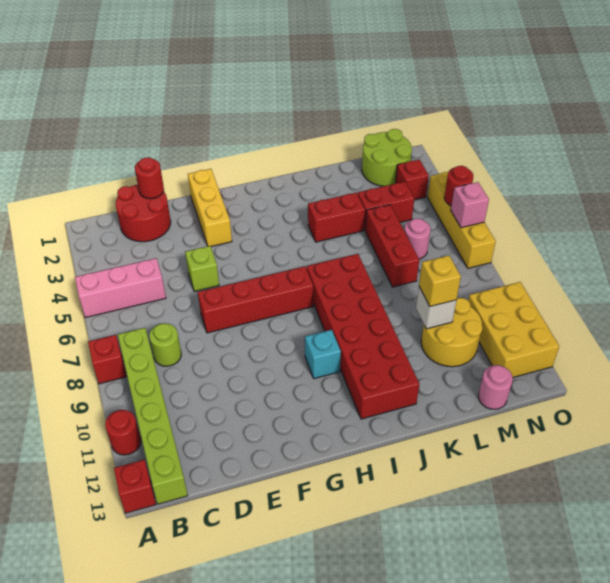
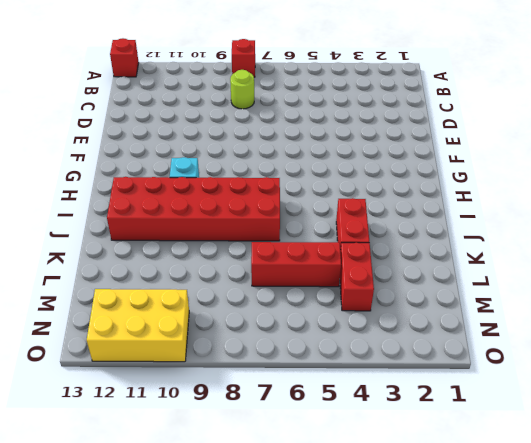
none -> pink 1x3 brick [75,258,166,318]
none -> red 1x1 round brick [105,410,141,455]
none -> lime 1x6 brick [118,328,188,504]

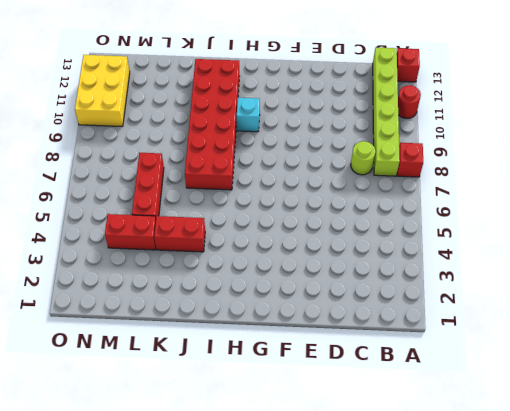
none -> pink 1x3 brick [75,258,166,318]
none -> red 2x2 round brick [116,185,171,242]
none -> lime 1x1 brick [185,246,219,292]

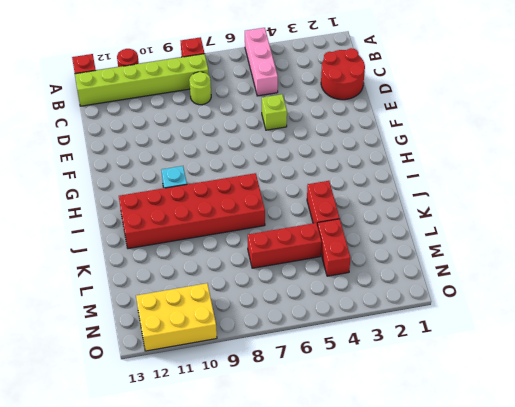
none -> red 1x4 brick [198,266,313,333]
none -> yellow 1x3 brick [188,169,232,246]
none -> yellow 2x2 round brick [421,298,483,367]

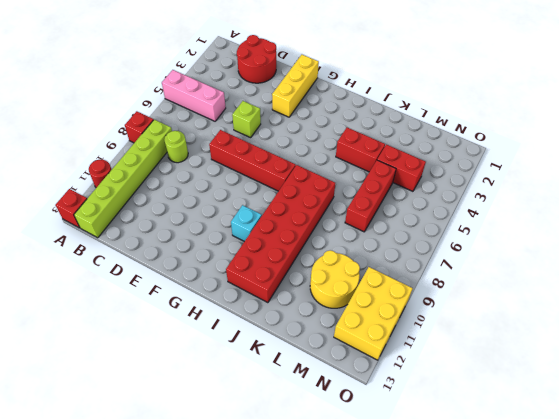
none -> lime 2x2 round brick [362,129,412,186]
none -> pink 1x1 round brick [405,219,431,259]
none -> pink 1x1 round brick [478,365,513,409]

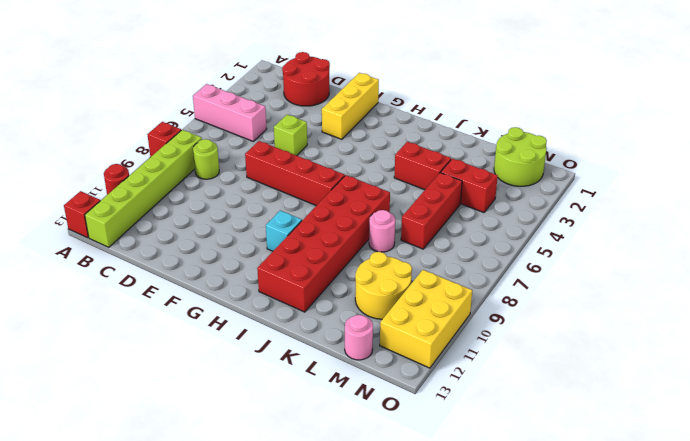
pink 1x1 round brick [369,210,395,252] -> pink 1x1 round brick moved to [405,219,431,259]
none -> red 1x1 brick [396,160,429,200]
none -> yellow 1x4 brick [428,172,496,268]
none -> red 1x1 round brick [135,157,164,199]

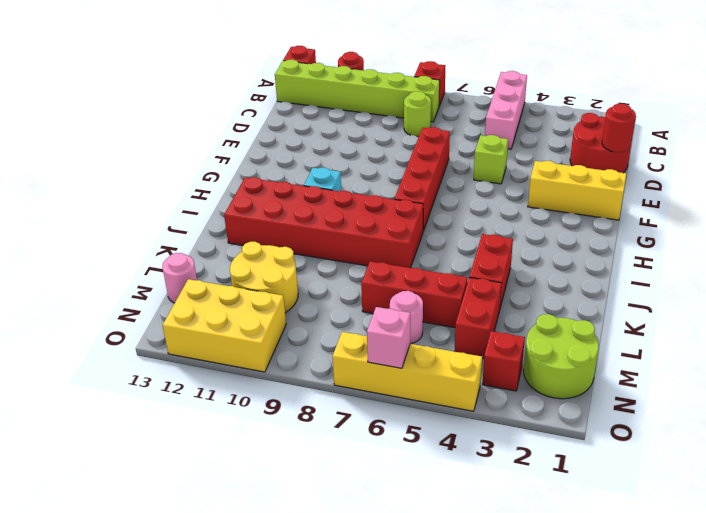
none -> white 1x1 brick [416,287,456,329]
none -> red 1x1 round brick [444,166,473,206]
none -> yellow 1x1 brick [419,256,461,307]

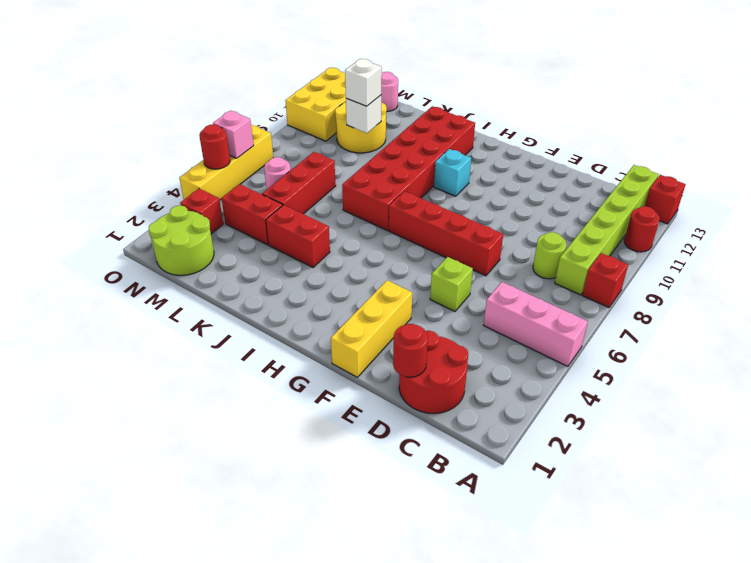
white 1x1 brick [345,59,382,106] -> yellow 1x1 brick [419,256,461,307]

